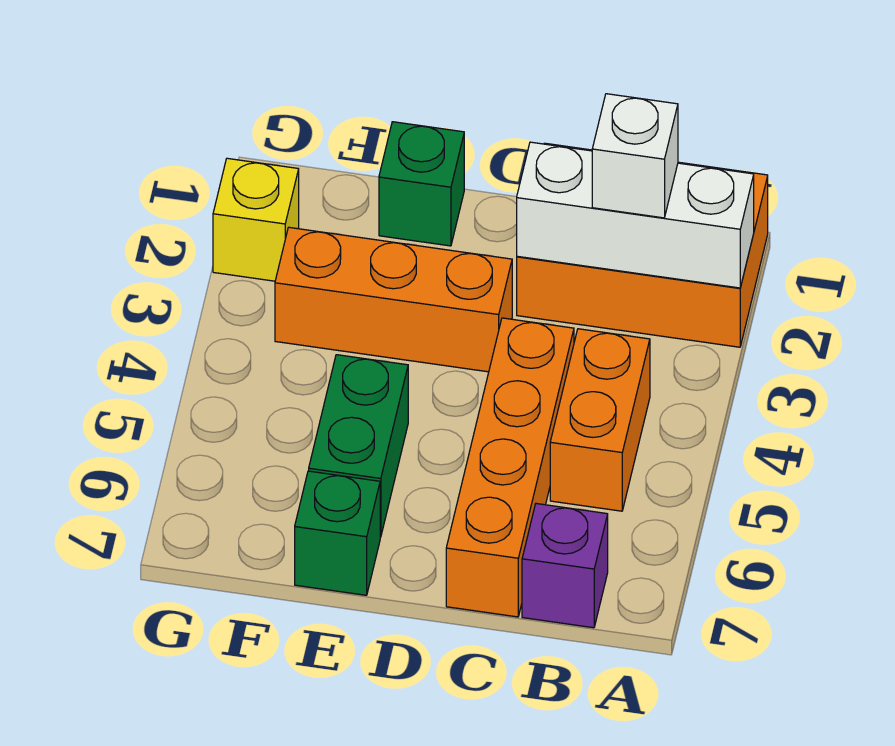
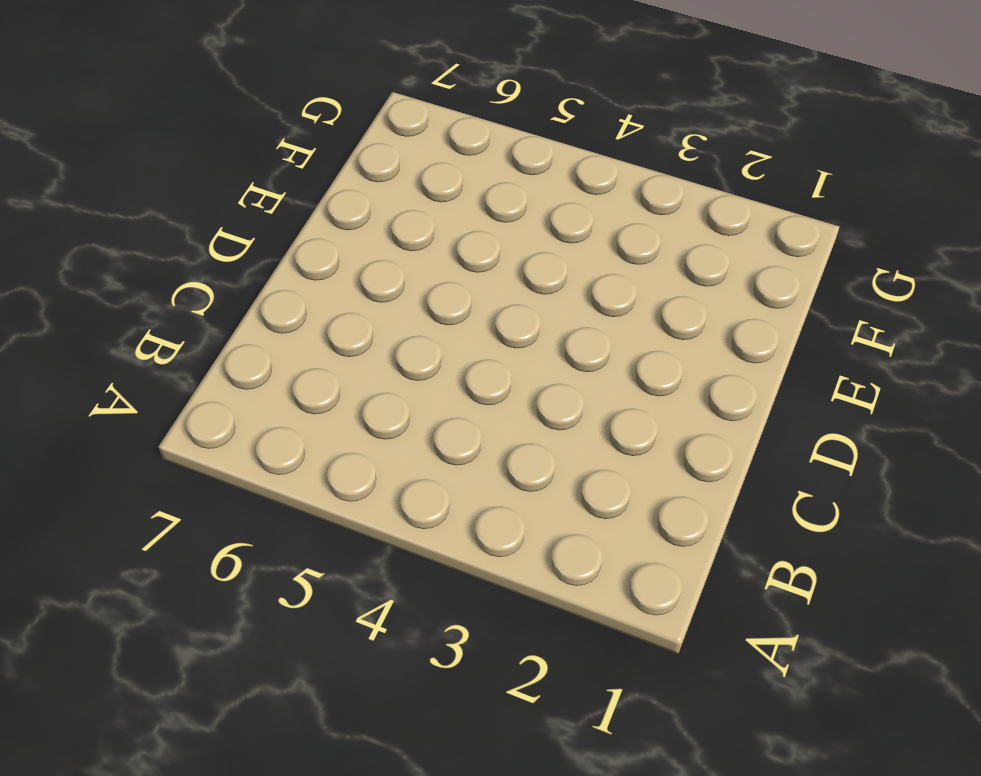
none -> orange 2x3 brick [517,143,768,347]
none -> orange 1x2 brick [550,329,650,511]

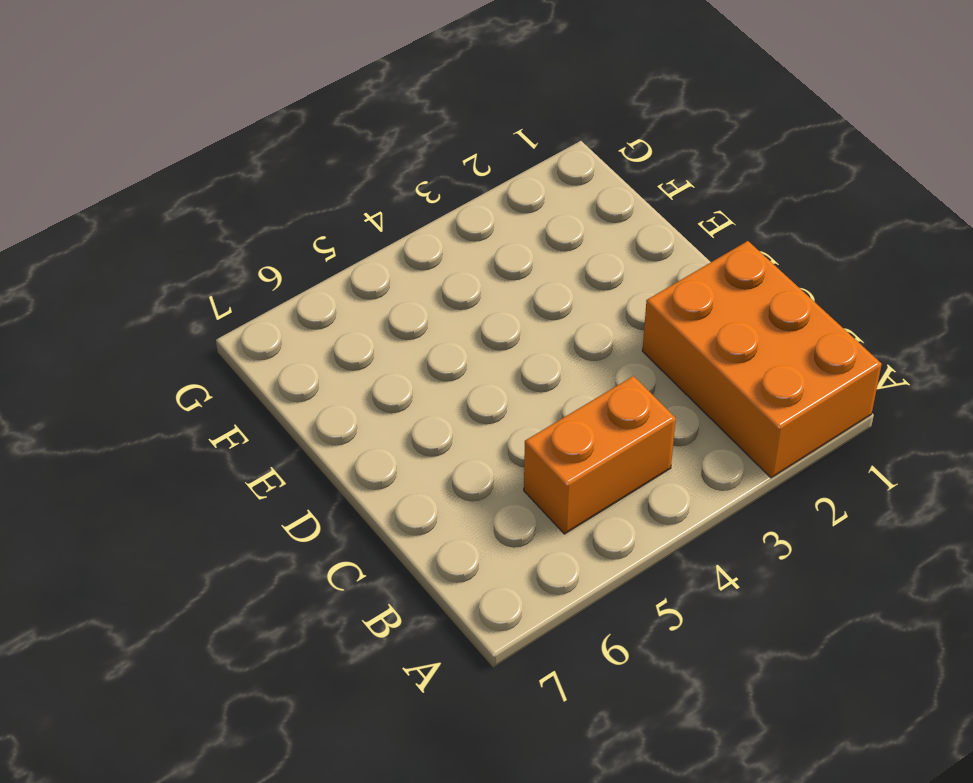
none -> purple 1x1 brick [522,504,608,628]
none -> orange 1x4 brick [446,318,574,617]

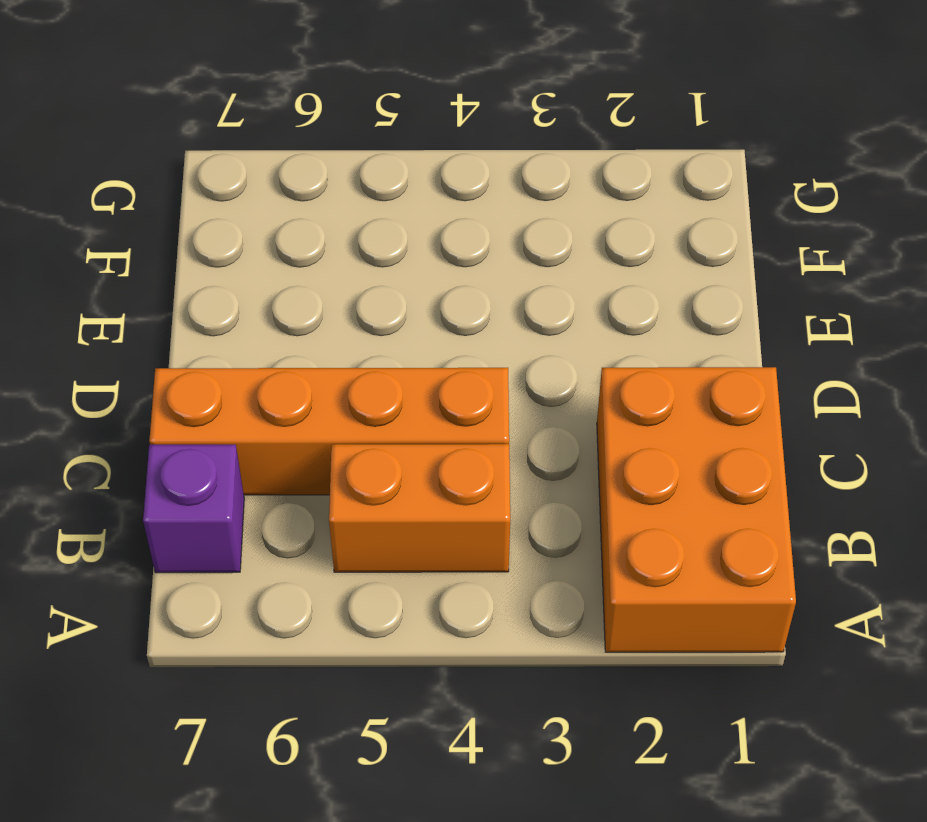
none -> orange 1x3 brick [275,227,512,372]
none -> green 1x1 brick [379,122,464,246]

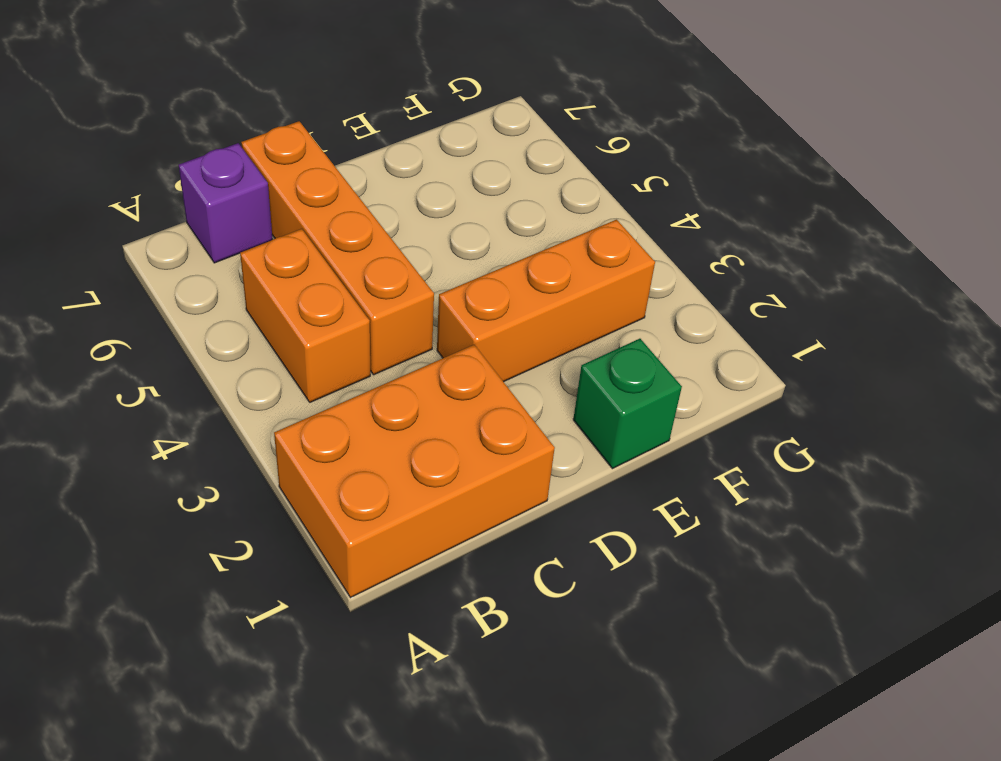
none -> green 1x2 brick [309,355,408,537]
none -> green 1x1 brick [295,471,380,595]

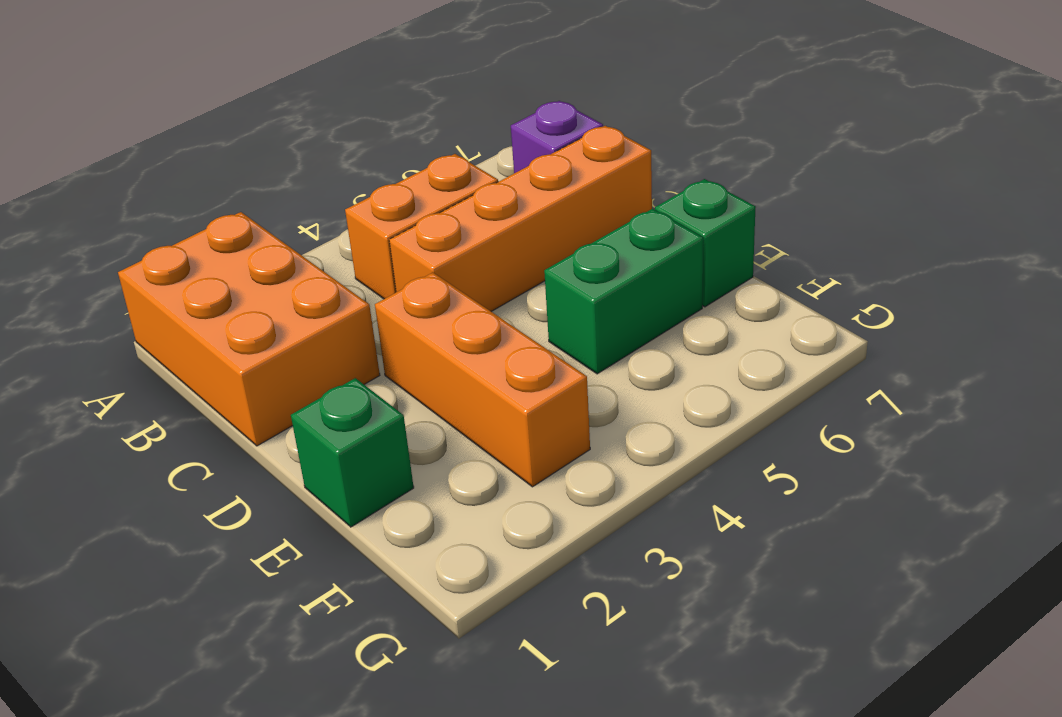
none -> yellow 1x1 brick [213,158,299,281]
none -> white 1x3 brick [517,142,754,288]

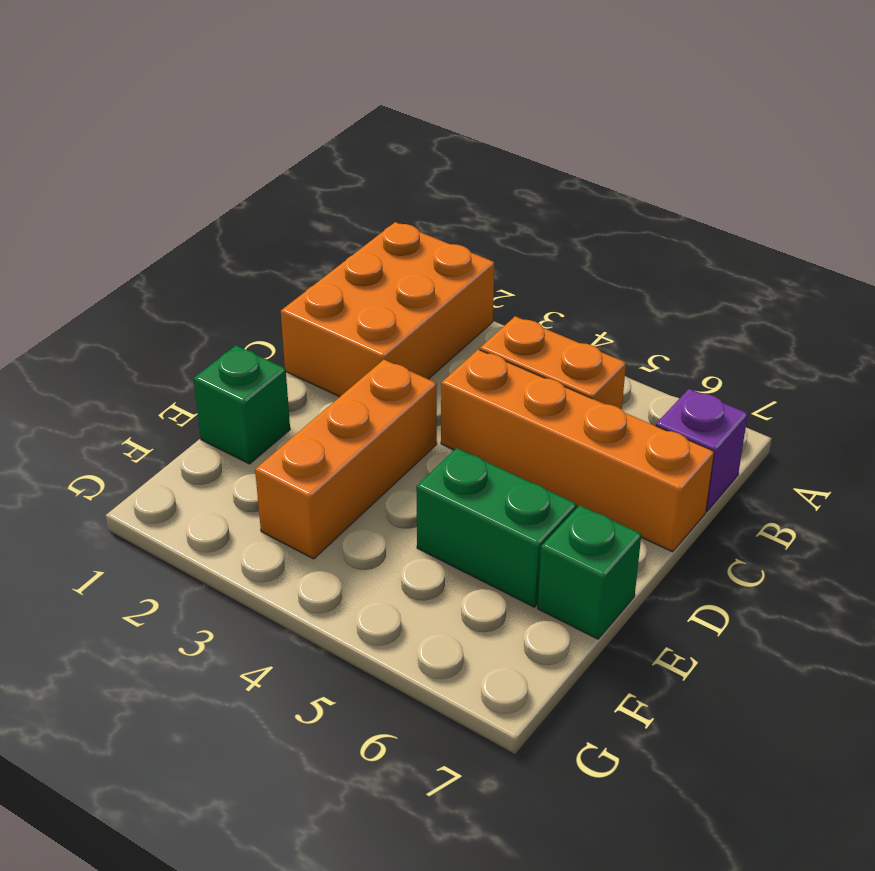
none -> yellow 1x1 brick [213,158,299,281]
none -> white 1x3 brick [517,142,754,288]

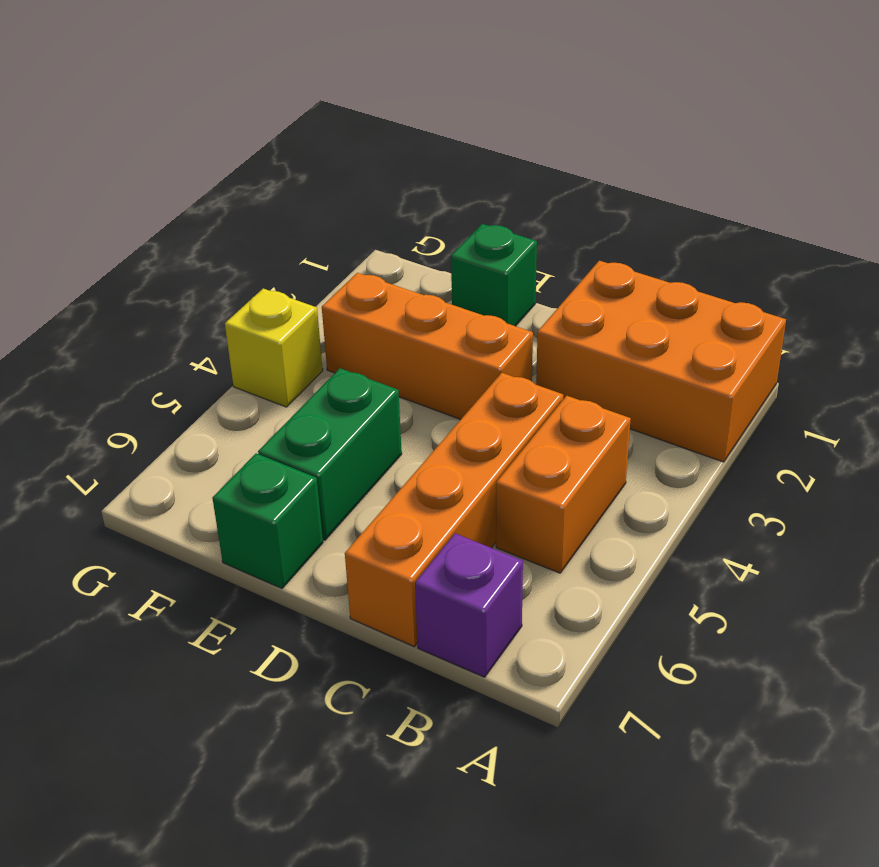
yellow 1x1 brick [225,289,323,407] -> yellow 1x1 brick moved to [213,158,299,281]
none -> white 1x3 brick [517,142,754,288]
none -> white 1x1 brick [592,94,678,218]

